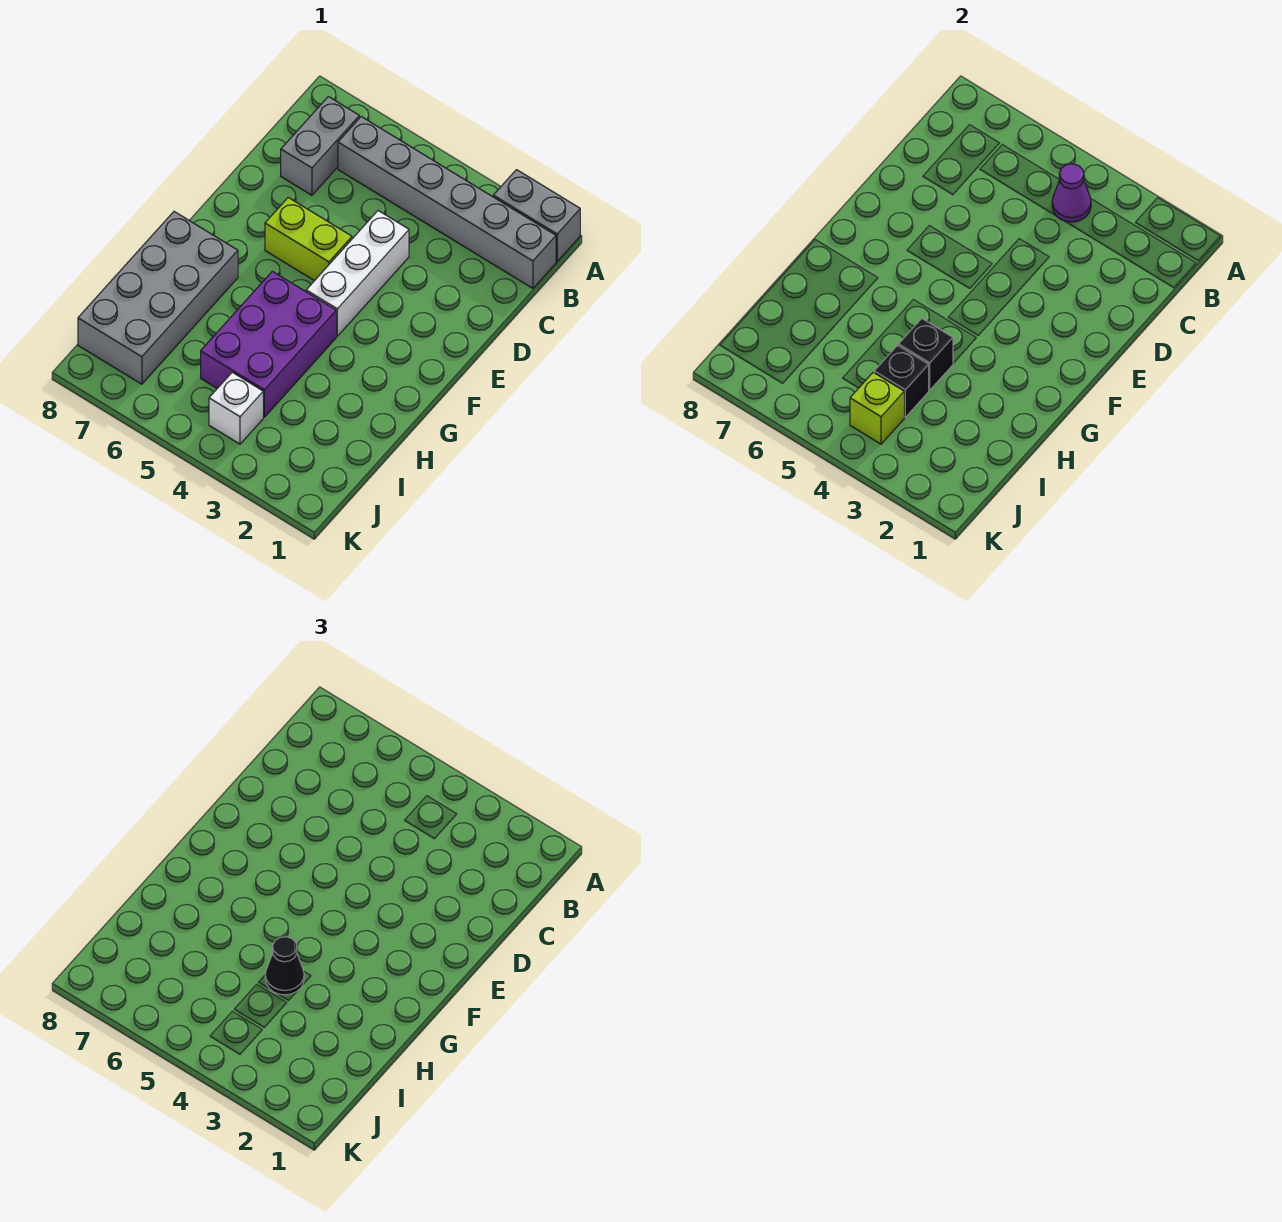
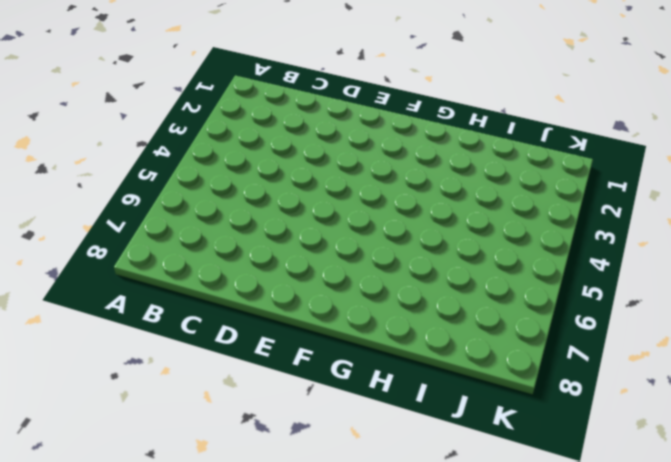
none -> grey 1x2 brick [493,170,580,261]
none -> grey 1x6 brick [338,117,556,288]
none -> grey 1x2 brick [281,97,359,195]

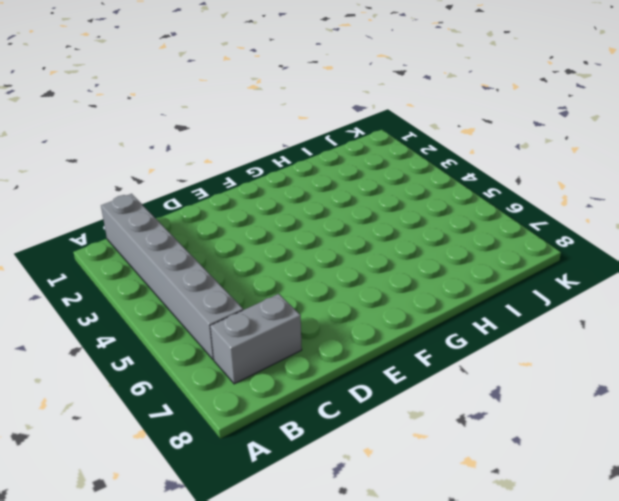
none -> grey 1x2 brick [493,170,580,261]
none -> white 1x3 brick [306,211,409,336]
none -> lime 1x2 brick [265,198,352,281]

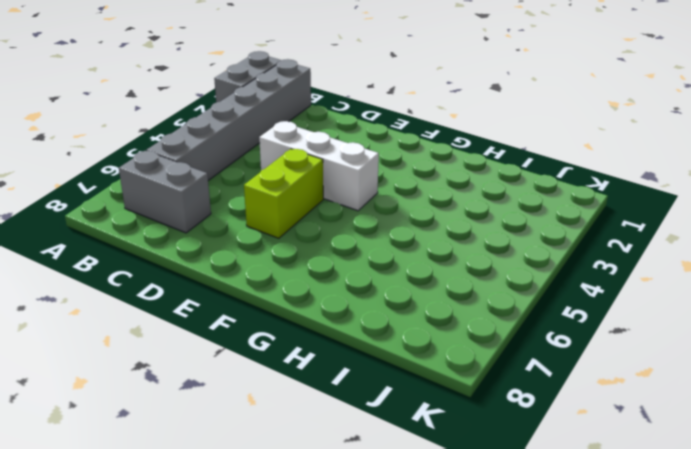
none -> purple 2x3 brick [201,271,336,417]
none -> grey 2x4 brick [78,212,238,384]
none -> white 1x1 brick [209,372,263,444]

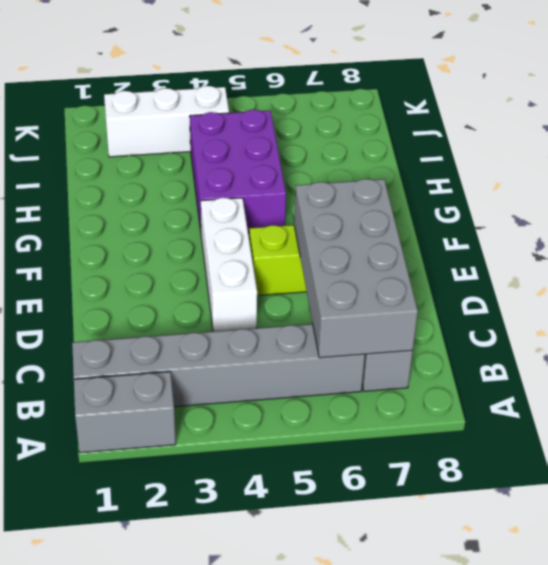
grey 2x4 brick [294,179,418,358] -> grey 2x4 brick moved to [78,212,238,384]
white 1x3 brick [104,86,229,157] -> white 1x1 brick [209,372,263,444]
none -> purple 1x1 cone [1052,164,1091,222]
none -> black 1x1 brick [899,319,953,390]
none -> black 1x1 brick [874,345,929,417]

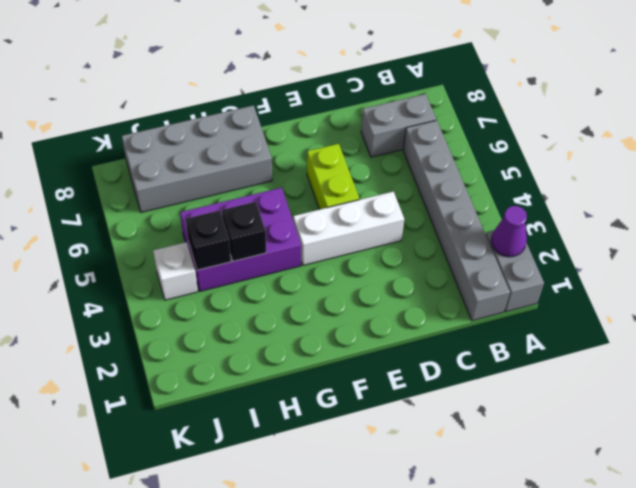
purple 1x1 cone [491,206,527,257] -> purple 1x1 cone moved to [1052,164,1091,222]
none -> lime 1x1 brick [850,372,904,444]
none -> black 1x1 cone [265,937,304,995]

